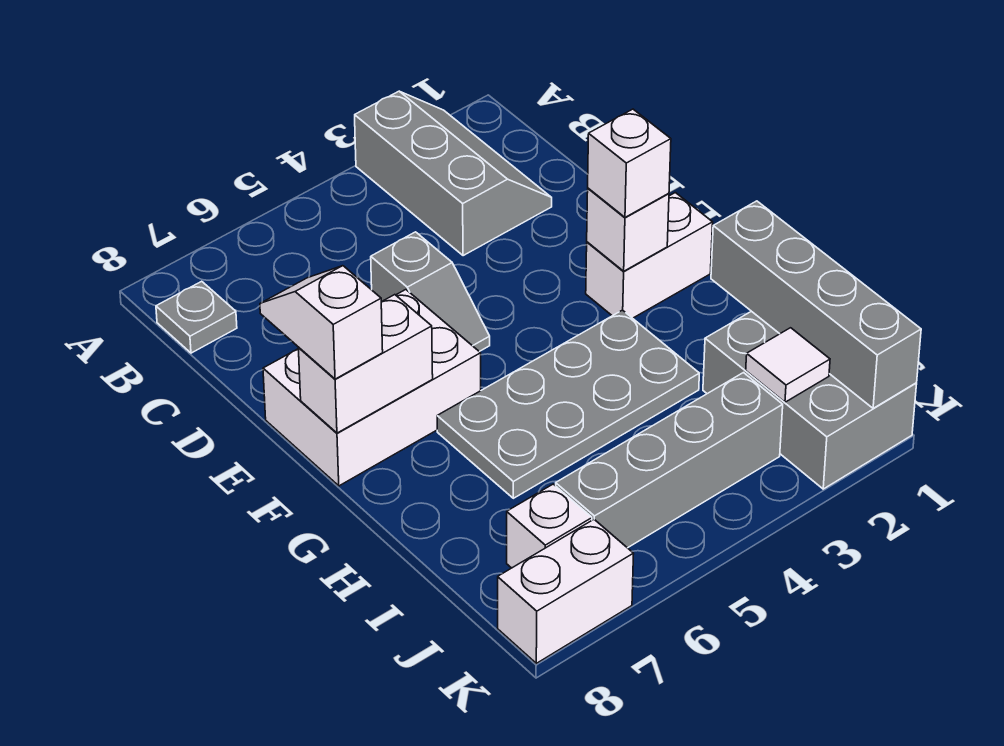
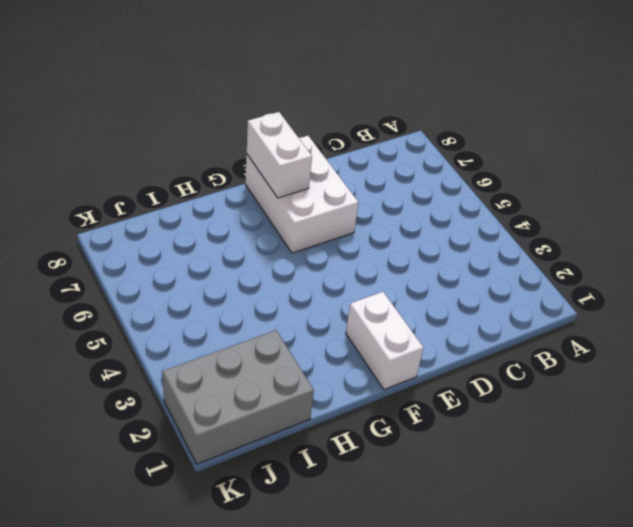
none -> grey 2x3 slope [355,91,552,256]
none -> grey 1x1 plate [156,281,237,353]
none -> grey 1x2 slope [371,232,490,352]

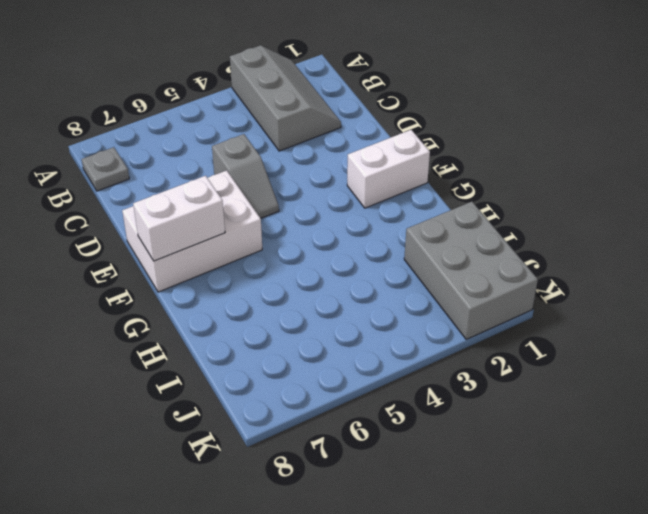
none -> grey 2x4 plate [437,310,699,498]
none -> grey 1x4 brick [556,373,783,548]
none -> white 1x1 brick [507,484,592,568]

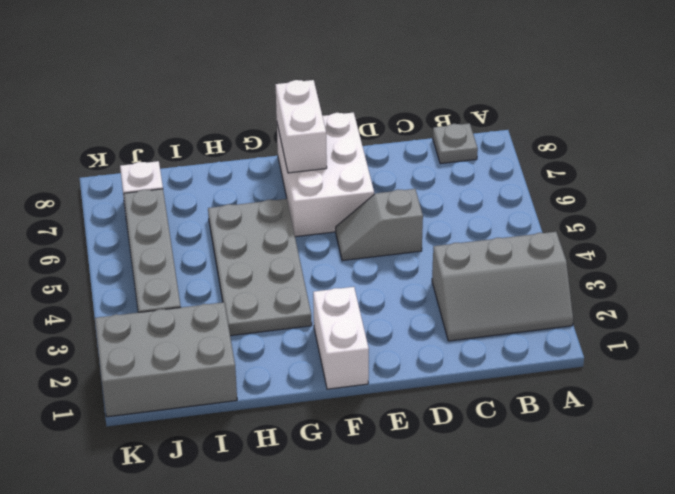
none -> white 1x2 brick [498,520,634,663]
none -> white 1x1 brick [587,188,669,271]
none -> grey 1x4 brick [711,201,921,408]

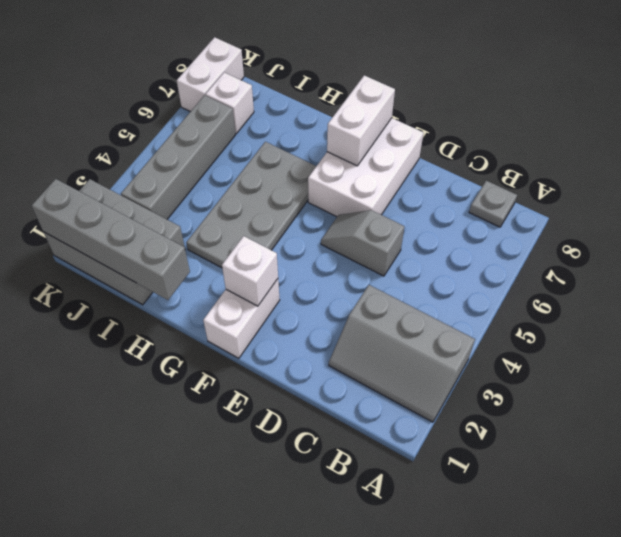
none -> white 1x1 tile [746,328,830,402]
none -> white 1x2 slope [260,266,383,379]
none -> white 1x1 brick [588,109,671,217]

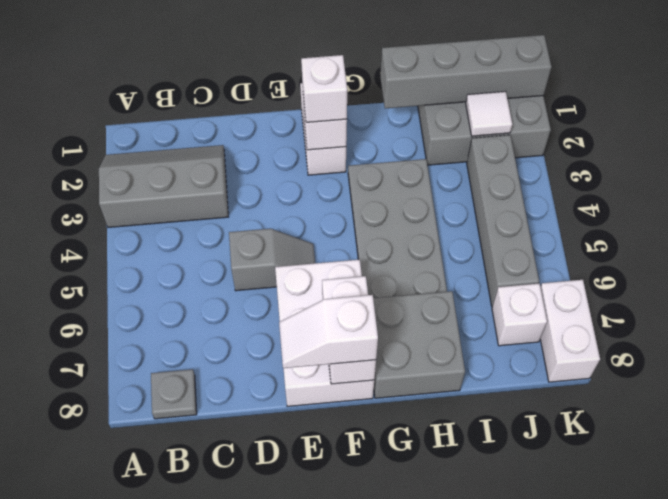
grey 2x2 brick [373,291,465,398] -> none

